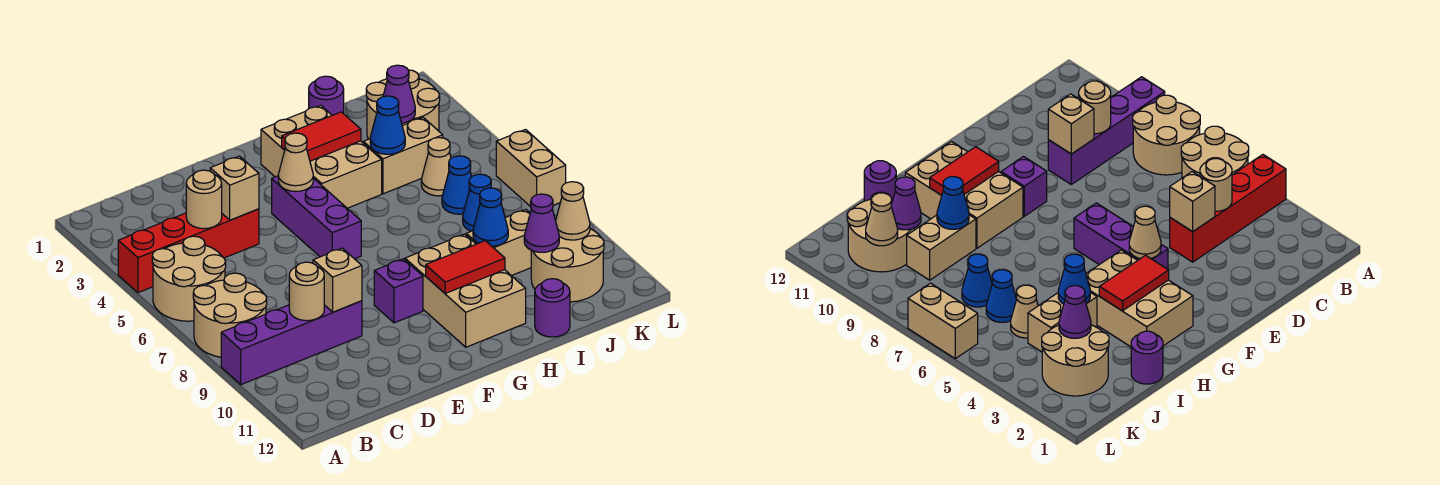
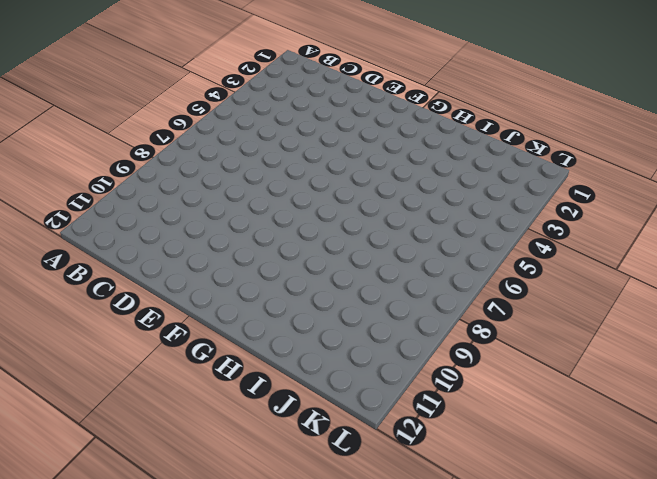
none -> red 1x4 brick [118,209,259,293]
none -> tan 2x2 round brick [152,236,226,321]
none -> tan 2x2 round brick [193,273,267,357]
none -> purple 1x4 brick [221,301,362,385]

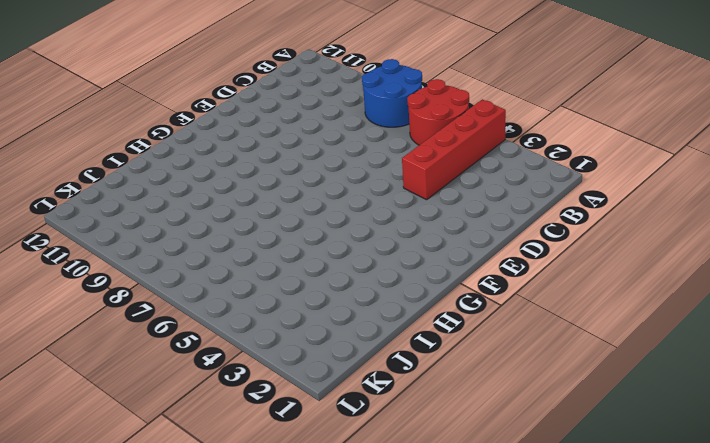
red 2x2 round brick [407,79,469,145] -> tan 2x2 round brick [152,236,226,321]
blue 2x2 round brick [362,59,422,127] -> tan 2x2 round brick [193,273,267,357]
none -> purple 1x4 brick [221,301,362,385]
none -> purple 1x3 brick [272,176,361,259]
none -> purple 1x1 brick [374,259,423,323]
none -> tan 2x3 brick [261,105,382,208]

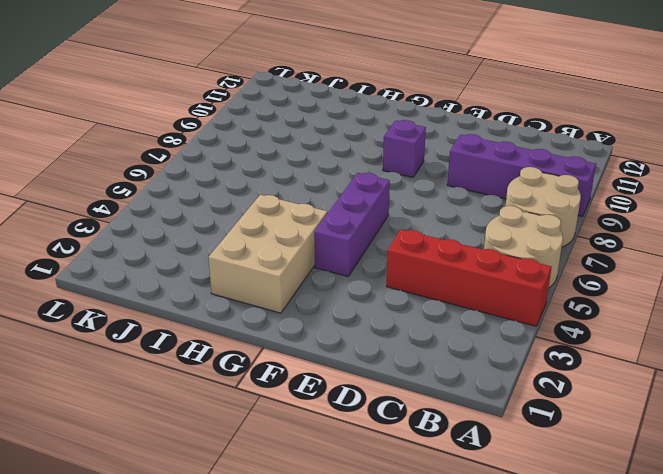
none -> tan 2x3 brick [405,234,526,347]
none -> purple 1x1 round brick [309,76,344,115]
none -> tan 1x2 brick [363,118,443,194]
none -> tan 1x2 brick [466,210,531,276]

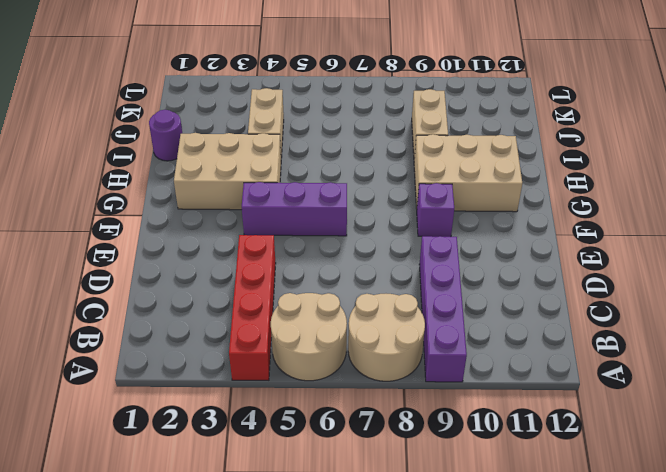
none -> purple 1x1 round brick [535,279,570,337]
none -> tan 2x2 round brick [366,70,440,139]
none -> tan 1x1 cone [421,137,451,196]
none -> blue 1x1 cone [442,156,472,214]

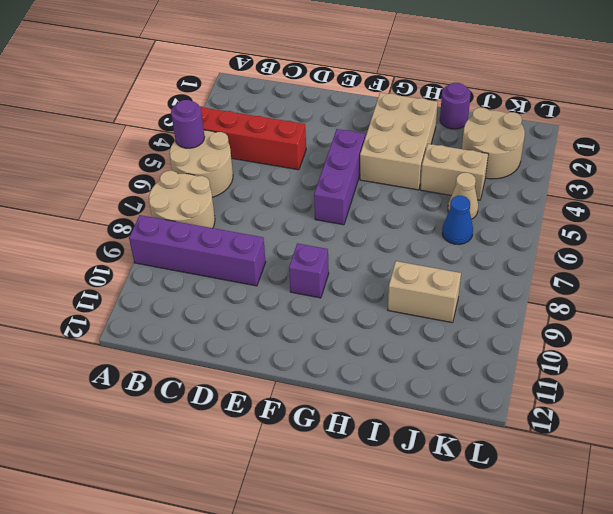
purple 1x1 round brick [171,100,205,148] -> purple 1x1 round brick moved to [535,279,570,337]
none -> tan 2x3 brick [405,234,526,347]
none -> blue 1x1 cone [463,174,491,231]
none -> tan 2x2 round brick [531,229,604,302]
none -> tan 1x2 brick [496,130,566,207]

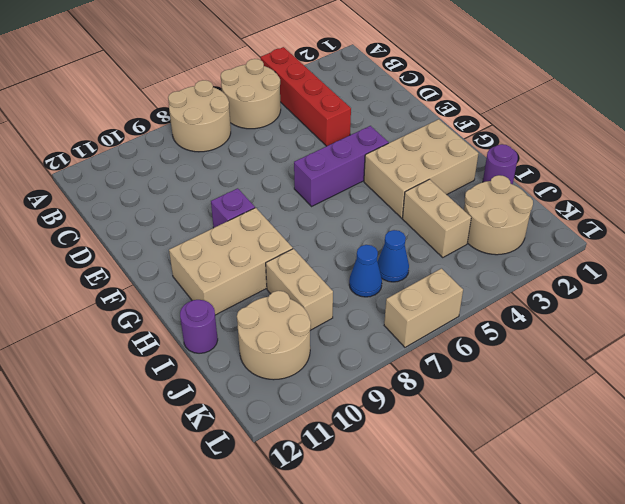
none -> purple 1x4 brick [221,301,362,385]
none -> tan 1x1 cone [421,137,451,196]
none -> tan 1x1 round brick [186,170,222,229]
none -> tan 1x1 round brick [289,262,324,321]

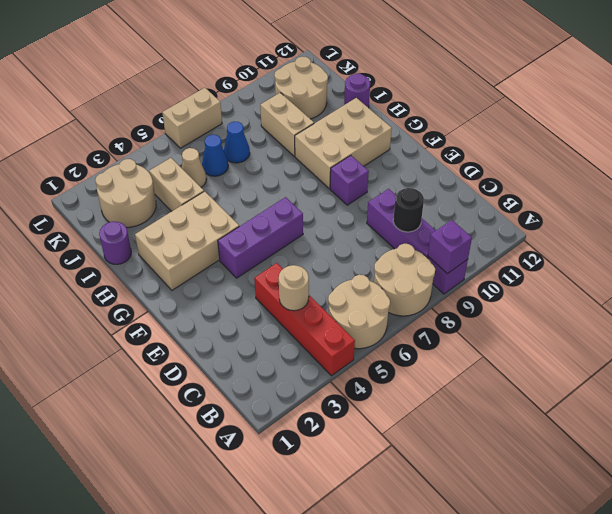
purple 1x1 brick [428,220,472,274] -> none
black 1x1 round brick [393,188,424,232] -> tan 1x1 round brick [289,262,324,321]
none -> tan 1x1 brick [210,156,259,220]
none -> tan 1x1 brick [313,248,362,312]
none -> tan 1x1 cone [278,133,313,192]
none -> red 1x2 tile [282,112,361,161]

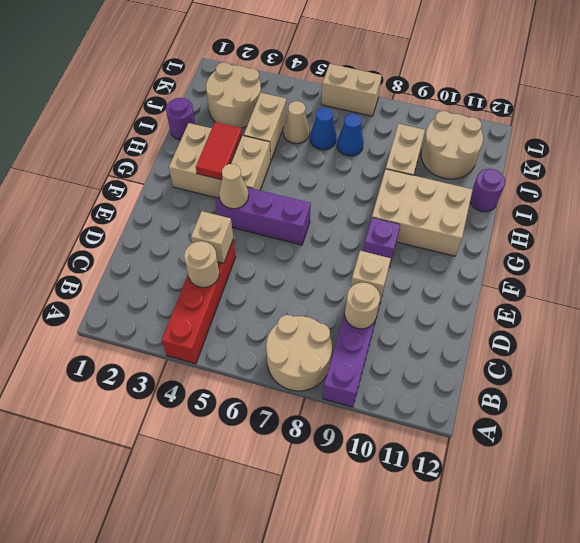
none -> tan 2x2 round brick [152,236,226,321]
none -> red 1x2 tile [426,241,505,293]
none -> blue 1x1 cone [370,96,405,154]
none -> blue 1x1 cone [473,188,508,246]

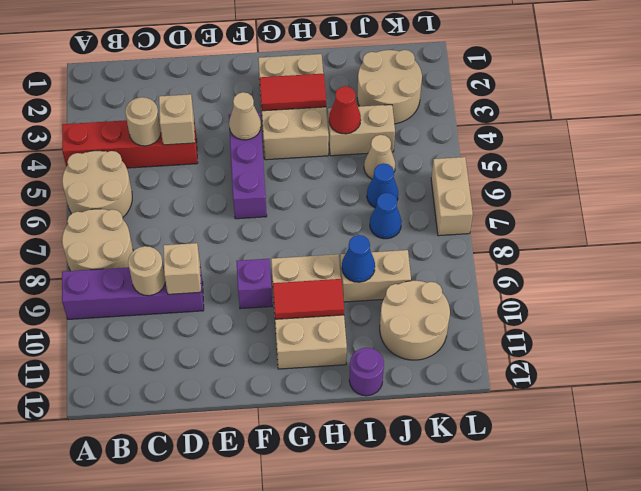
red 1x1 cone [329,86,361,134] -> blue 1x1 cone [370,96,405,154]
none -> purple 1x1 round brick [309,76,344,115]
none -> purple 1x1 cone [383,65,415,123]
none -> purple 1x1 cone [524,194,559,252]
none -> tan 1x1 cone [556,182,590,240]

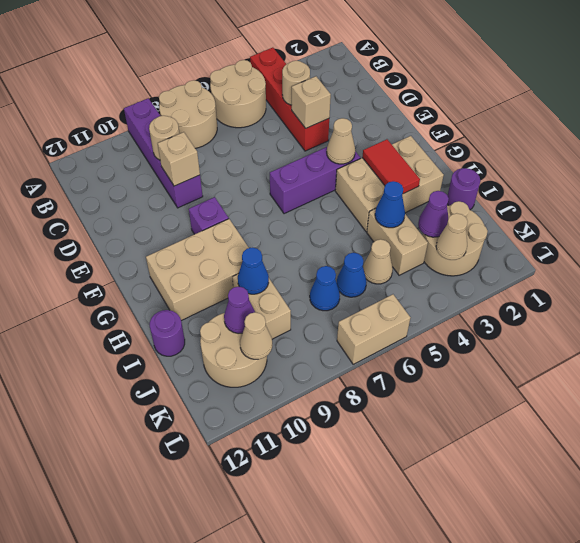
tan 1x1 cone [436,213,468,260] -> none
none -> red 1x2 tile [426,241,505,293]

